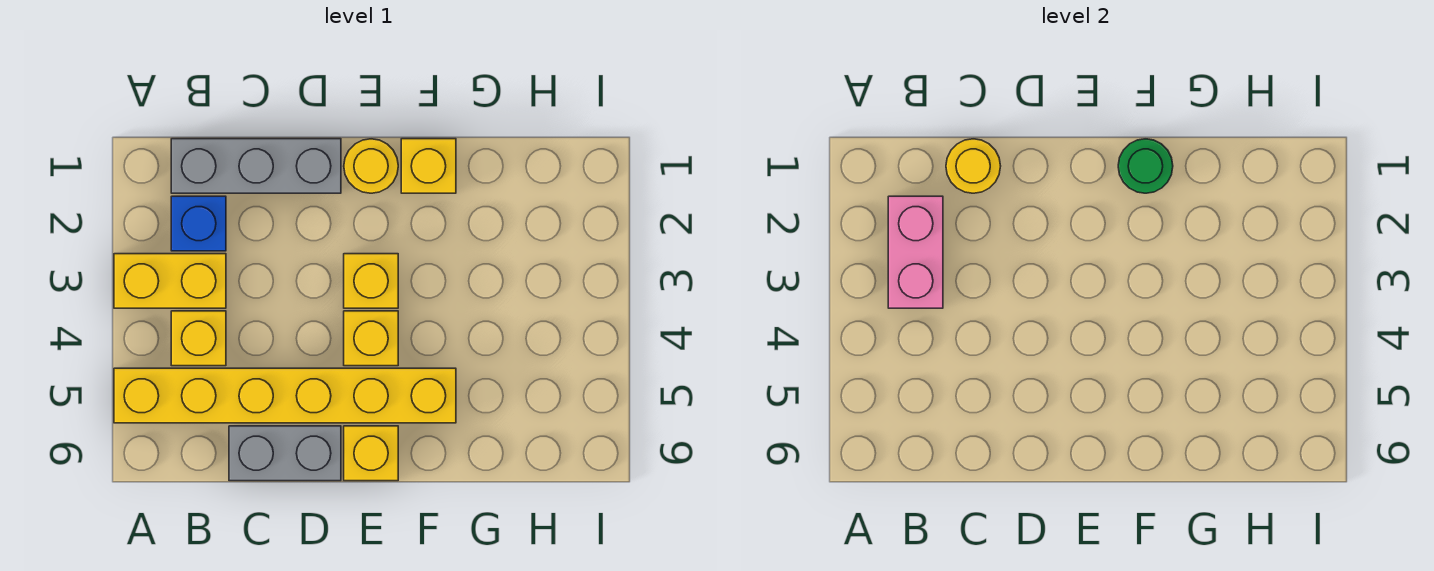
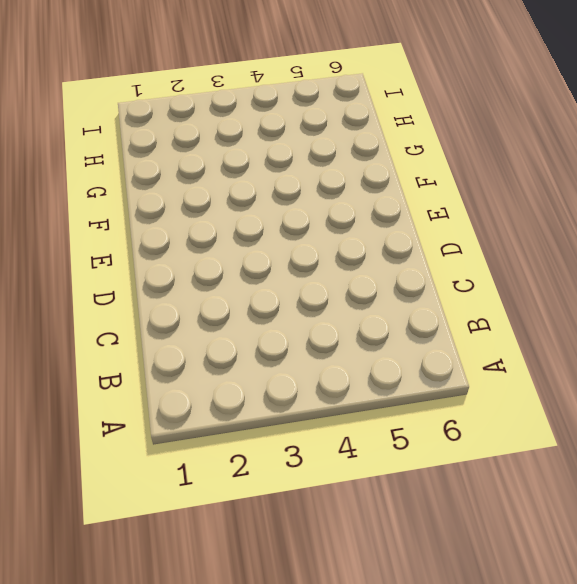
none -> yellow 1x2 brick [114,254,226,308]
none -> yellow 1x6 brick [114,368,456,423]
none -> grey 1x3 brick [171,139,341,193]

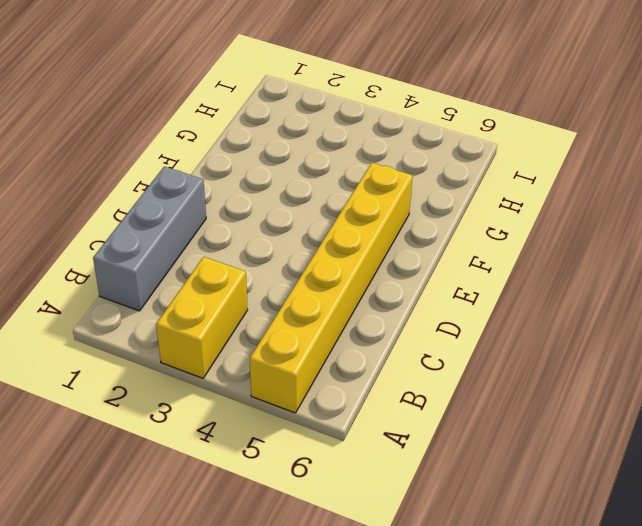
none -> blue 1x1 brick [171,196,226,251]
none -> yellow 1x1 brick [171,311,226,366]
none -> grey 1x2 brick [229,426,341,481]

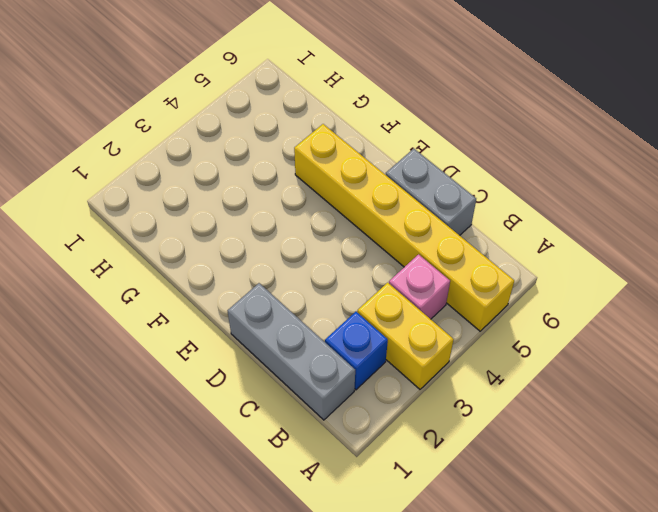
pink 1x1 brick [389,254,450,319] -> yellow 1x1 brick [171,311,226,366]
none -> yellow 1x1 round brick [344,139,398,193]
none -> yellow 1x1 brick [344,254,398,308]
none -> yellow 1x1 brick [344,311,398,366]

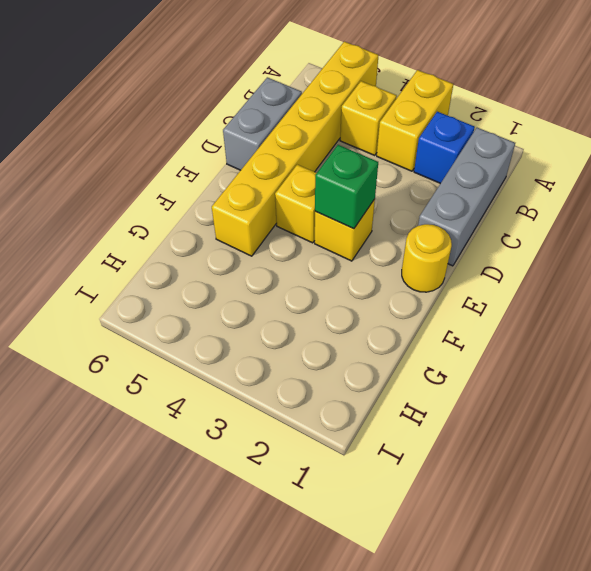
green 1x1 brick [315,145,378,229] -> none
none -> yellow 1x1 brick [344,426,398,481]
none -> yellow 1x1 brick [401,139,456,193]
none -> pink 1x2 brick [888,196,943,308]

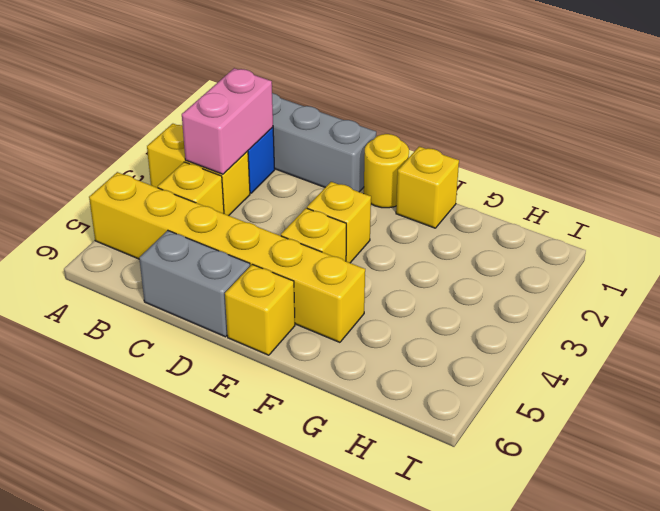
none -> yellow 1x1 round brick [946,139,1001,193]
none -> green 1x1 round brick [1118,139,1173,193]

